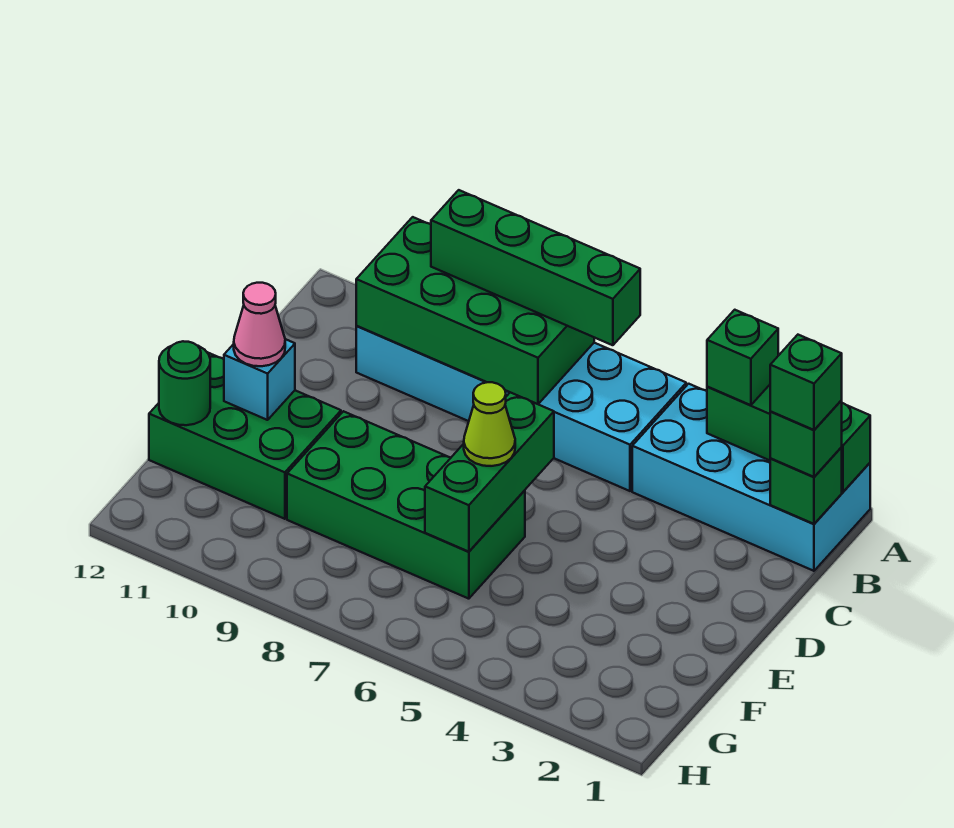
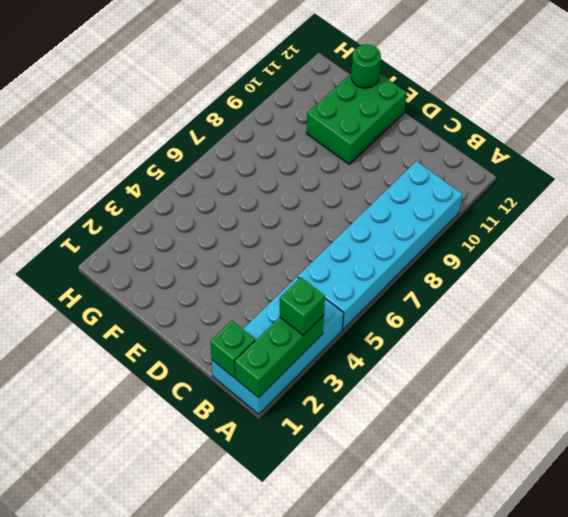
none -> green 2x4 brick [287,411,525,599]
none -> green 2x4 brick [356,217,594,404]
none -> green 1x3 brick [425,392,554,552]

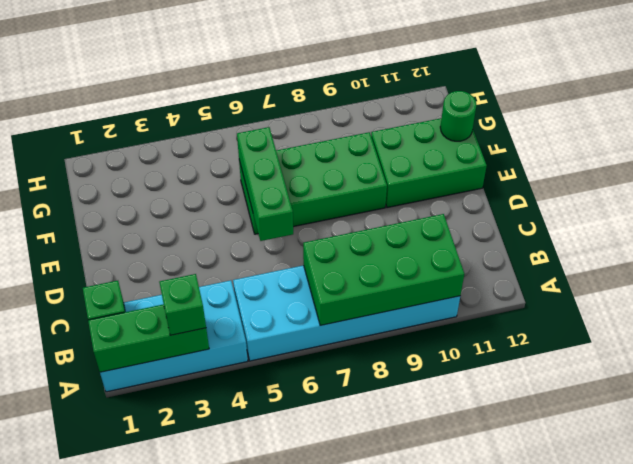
none -> cyan 1x1 brick [224,339,295,420]
none -> green 1x4 brick [431,190,640,345]
none -> green 1x1 brick [770,401,842,477]

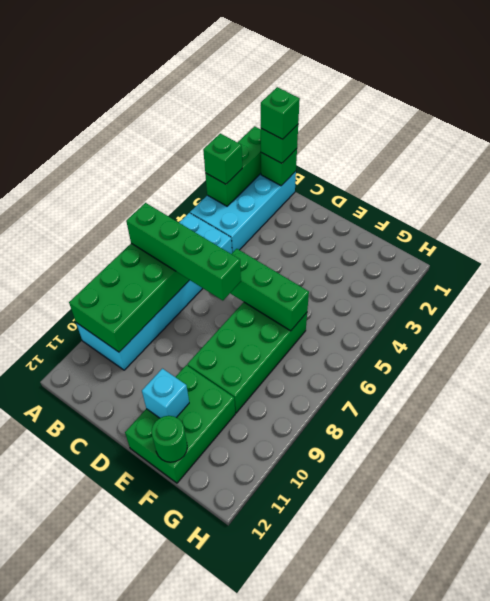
green 1x4 brick [126,203,241,301] -> green 1x4 brick turned to [431,190,640,345]
none -> lime 1x1 cone [464,382,515,466]
none -> pink 1x1 cone [234,283,285,366]

